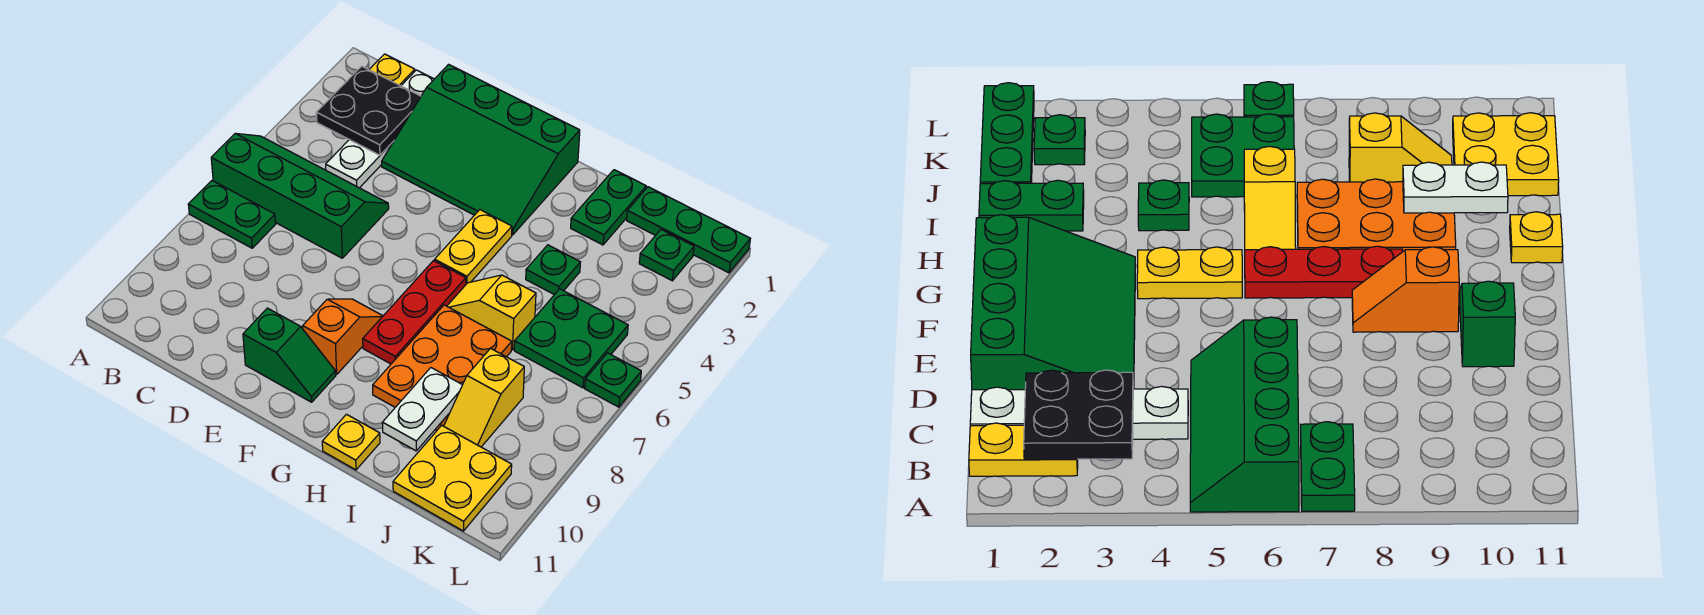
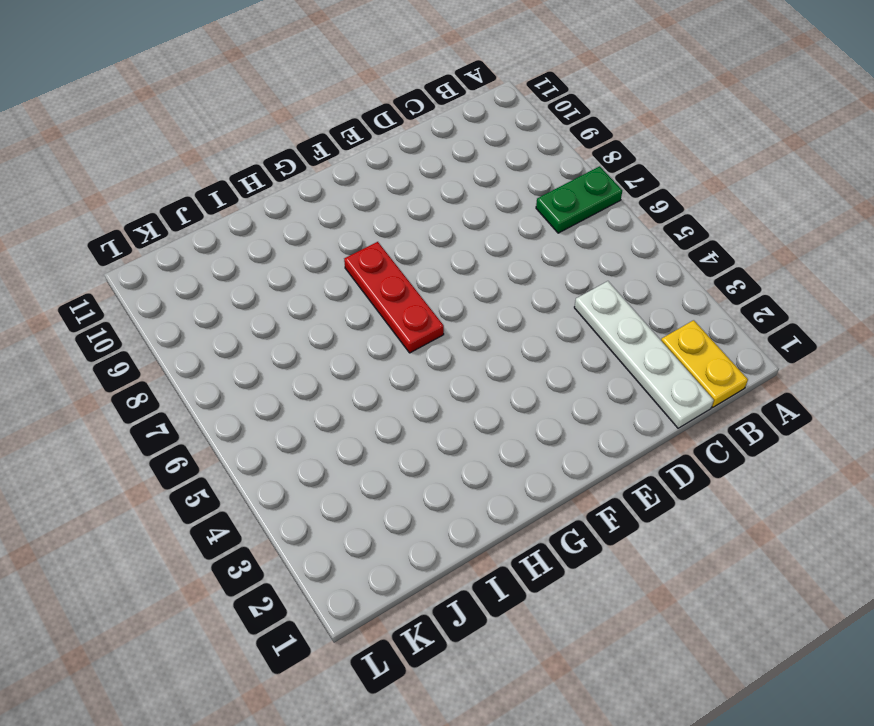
none -> green 2x4 slope [211,133,389,258]
none -> green 3x4 slope [382,64,580,235]
none -> green 1x2 slope [243,308,335,402]

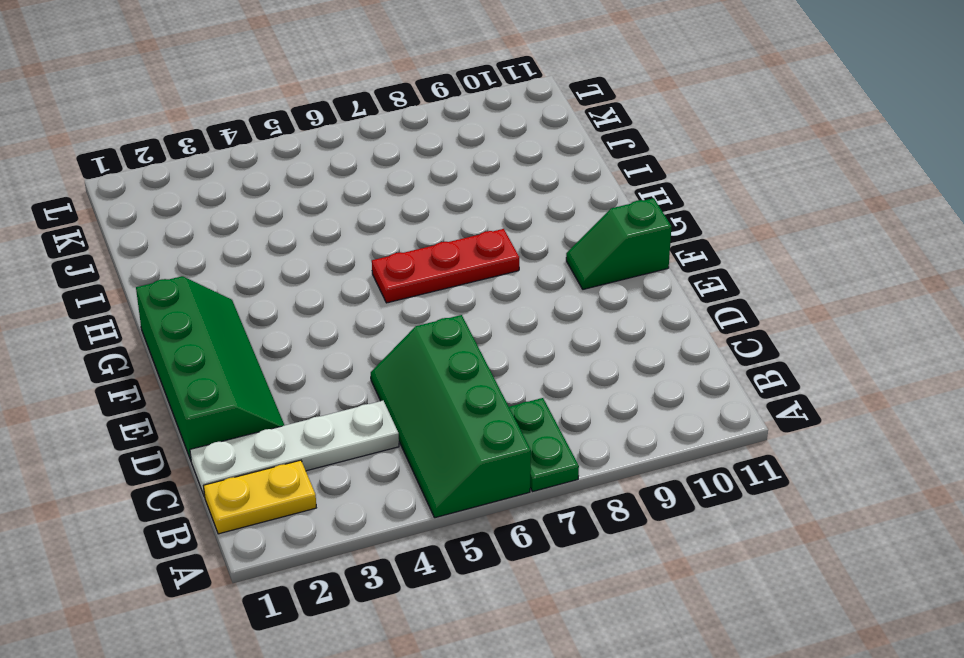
green 2x4 slope [136,276,285,460] -> green 3x4 slope [382,64,580,235]
green 1x2 slope [566,198,672,289] -> green 1x2 slope turned to [243,308,335,402]
none -> orange 1x2 slope [303,299,383,375]
none -> yellow 1x2 plate [435,210,512,284]
none -> yellow 1x2 slope [447,275,536,350]

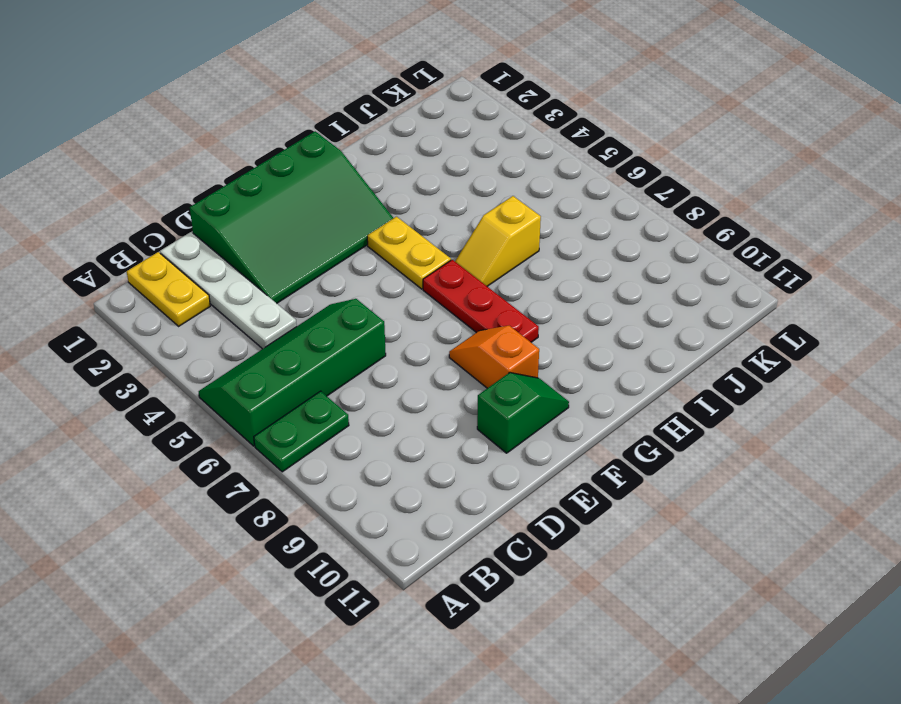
none -> orange 2x3 plate [373,305,512,430]
none -> yellow 1x1 plate [322,414,380,470]
none -> green 1x2 plate [571,170,646,245]

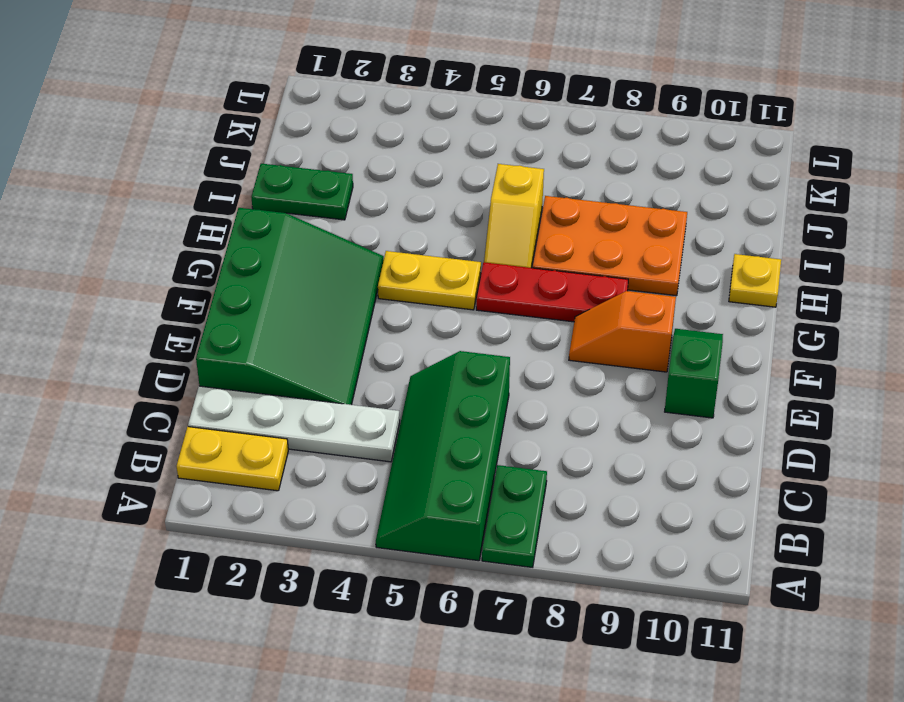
none -> green 1x1 plate [526,245,580,295]
none -> green 1x3 plate [627,187,750,273]
none -> green 2x2 plate [514,289,628,388]

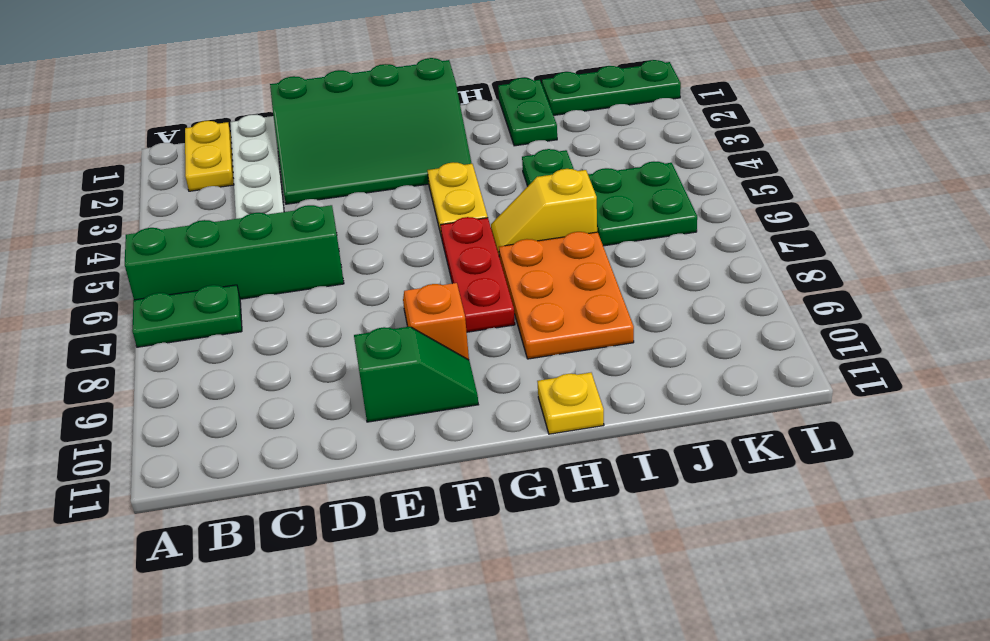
none -> yellow 1x2 slope [444,348,524,447]
none -> yellow 2x2 plate [393,425,512,531]
none -> green 1x1 plate [639,229,694,281]

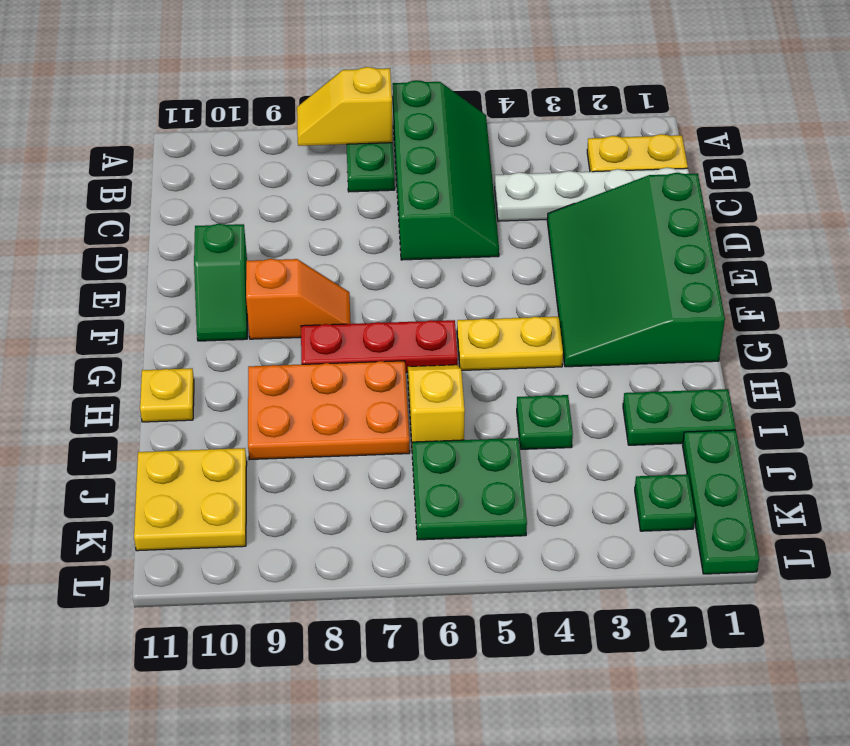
yellow 1x2 slope [297,67,393,146] -> yellow 1x2 slope moved to [444,348,524,447]
none -> green 1x1 plate [585,353,641,407]
none -> black 2x2 plate [316,66,421,155]
none -> white 1x2 plate [382,368,462,451]

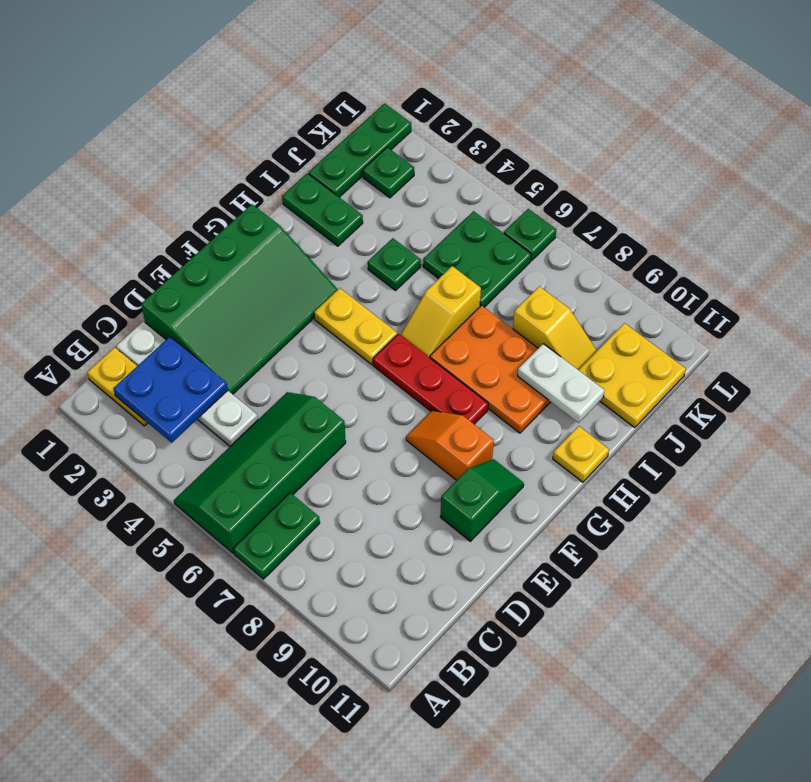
blue 2x2 plate [114,337,228,443] -> black 2x2 plate [316,66,421,155]

